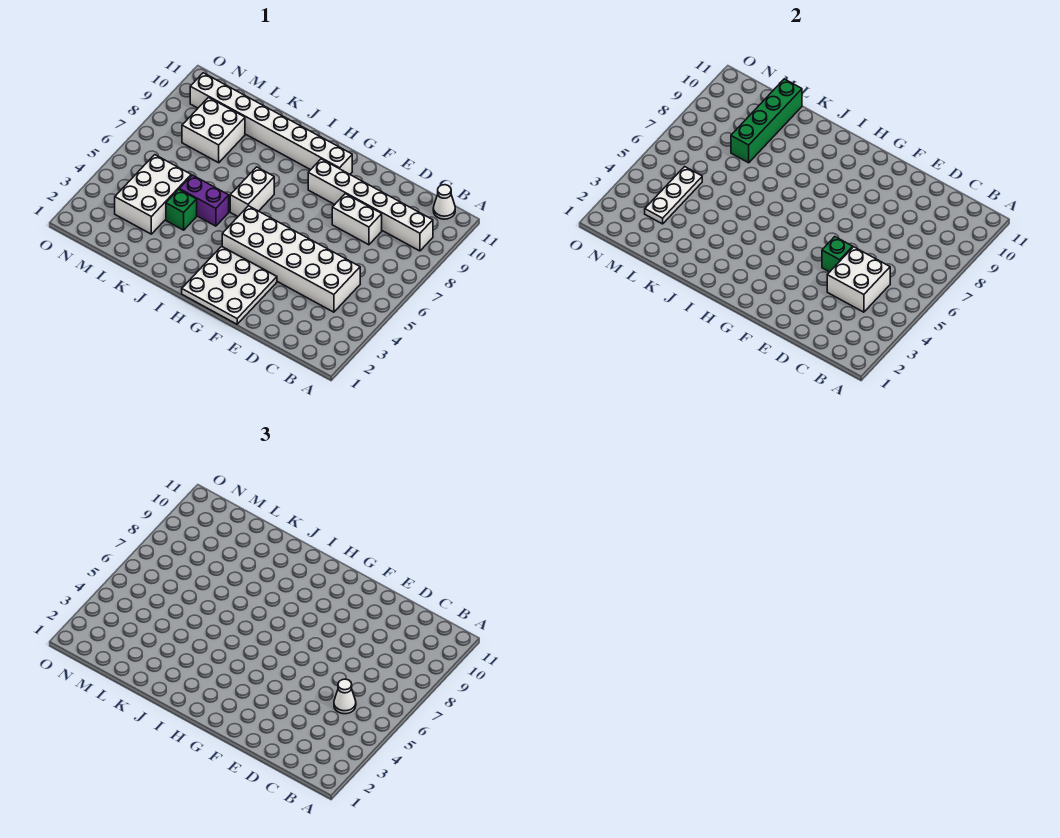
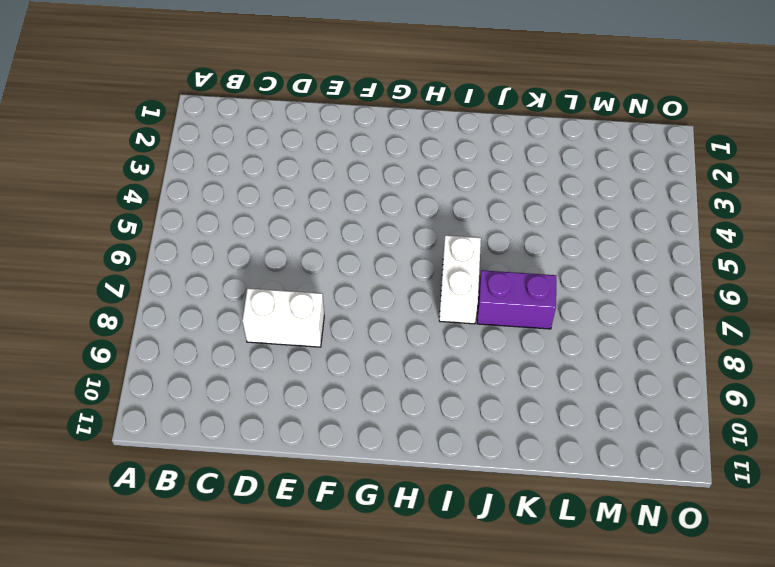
purple 1x2 brick [477,270,556,329] -> purple 1x2 brick moved to [179,175,229,226]
none -> white 1x6 brick [308,159,433,251]
none -> white 1x1 cone [433,185,455,219]
none -> white 2x6 brick [222,206,360,312]

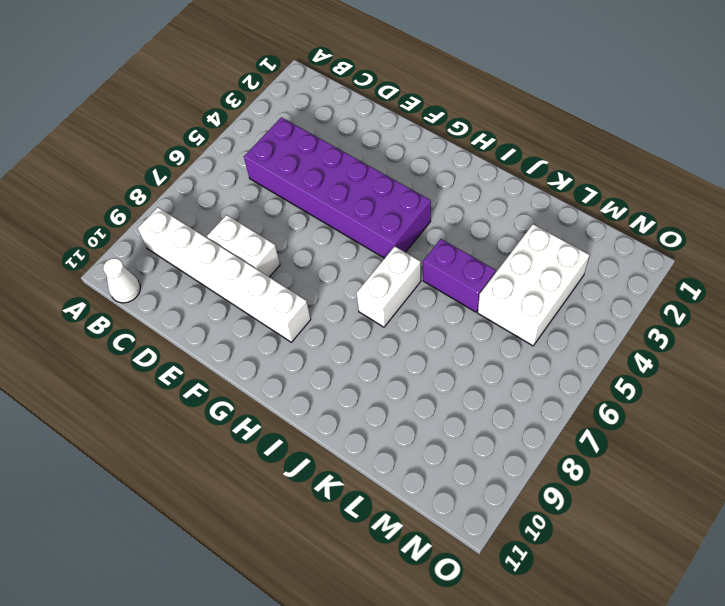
purple 2x6 brick [244,117,431,258] -> white 2x6 brick [222,206,360,312]
none -> white 3x3 plate [182,246,277,324]
none -> white 1x8 brick [190,73,352,174]
none -> green 1x1 brick [166,189,197,230]

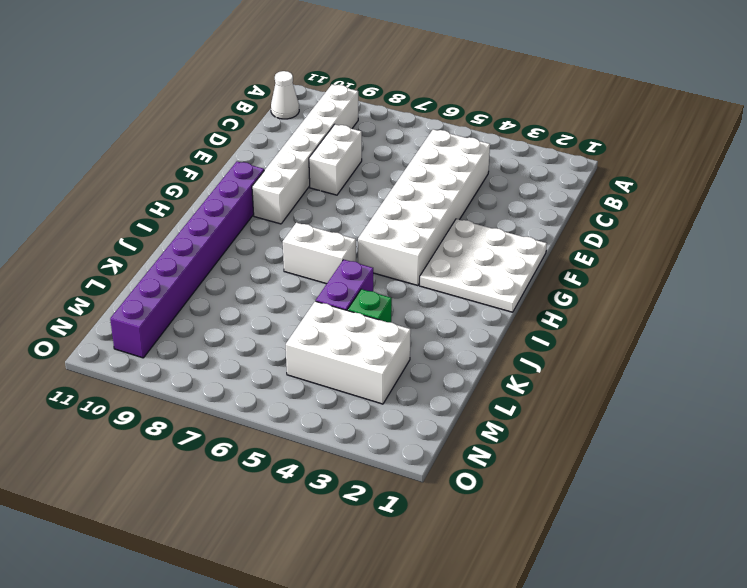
purple 1x8 brick [110,162,264,358] -> white 1x8 brick [190,73,352,174]
none -> white 2x2 brick [182,97,245,163]
none -> white 2x2 brick [827,247,890,312]
none -> green 1x1 brick [822,237,853,272]

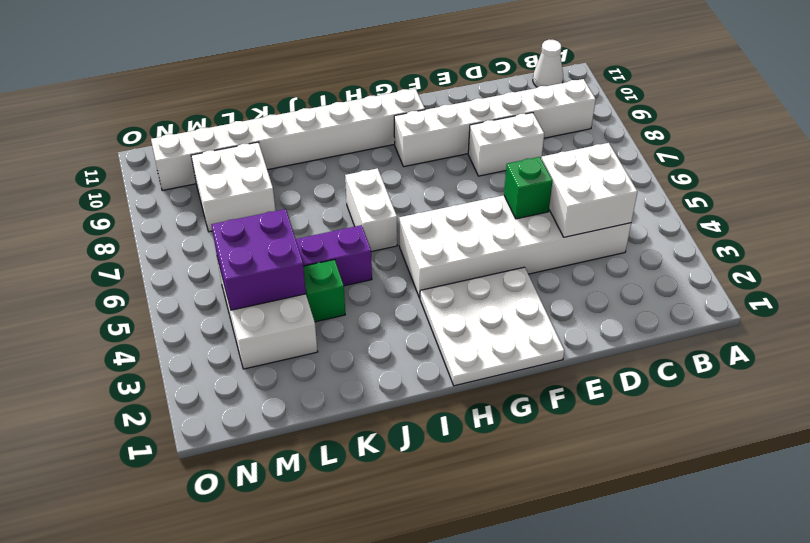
purple 2x2 brick [211,209,306,310] -> white 1x3 plate [645,167,702,224]
none -> green 1x4 brick [731,79,802,163]
none -> white 1x1 cone [334,679,356,714]

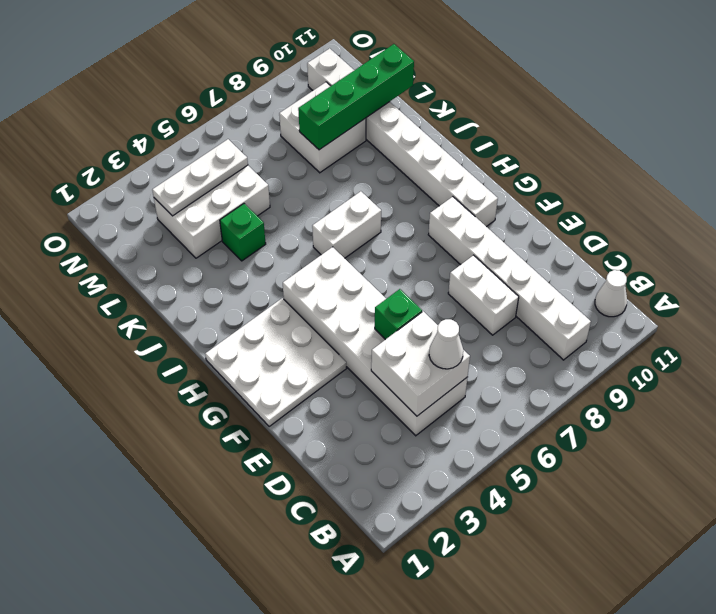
none -> purple 1x2 brick [179,175,229,226]

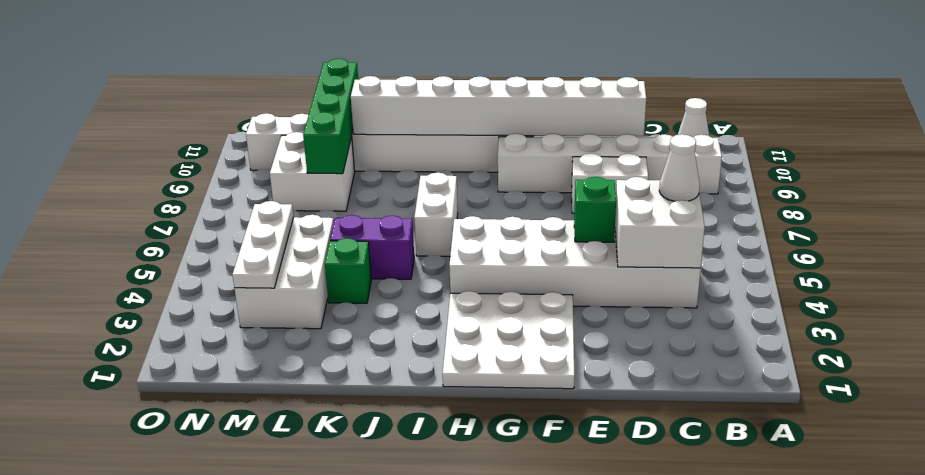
white 1x8 brick [351,76,646,136] -> none

